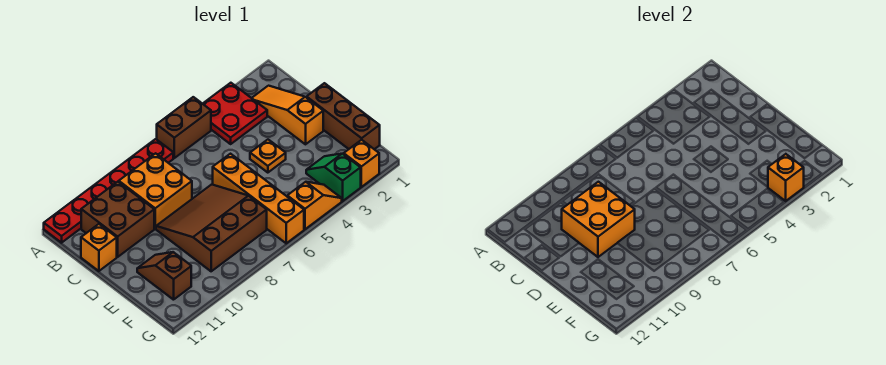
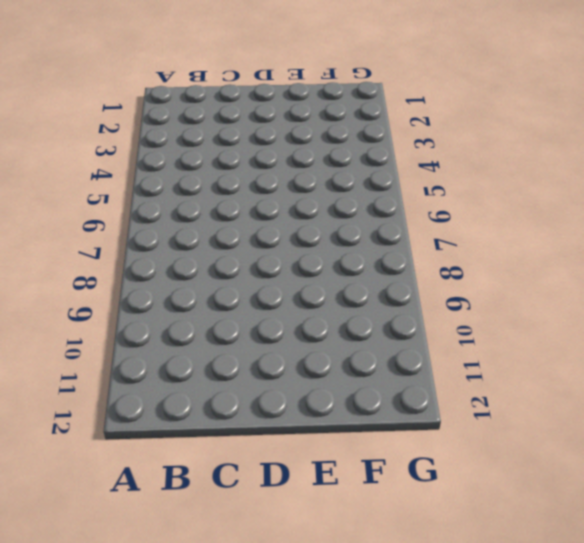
none -> red 2x2 plate [203,83,267,144]
none -> brown 1x2 brick [157,97,211,158]
none -> red 1x6 plate [44,139,173,243]

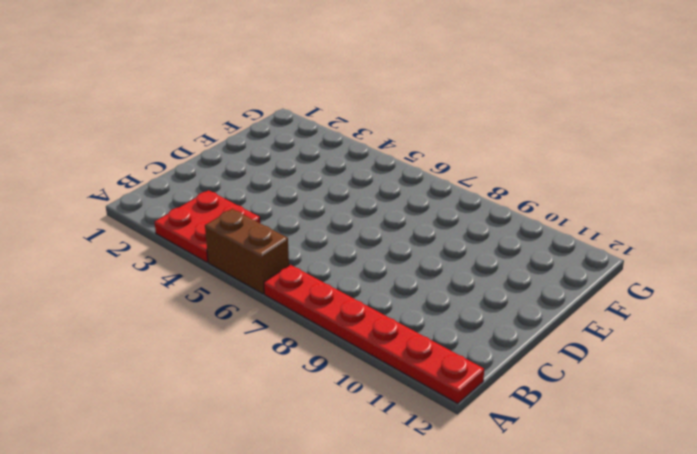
none -> orange 1x3 slope [252,86,323,144]
none -> orange 2x2 brick [119,153,192,229]
none -> brown 2x2 brick [81,182,154,257]

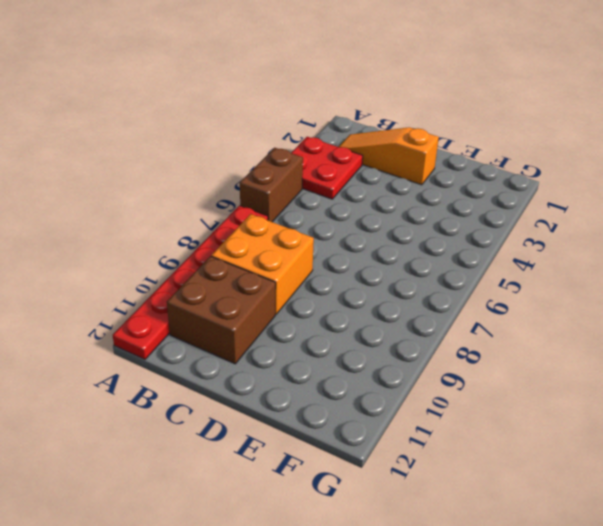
none -> orange 1x1 brick [81,224,117,271]
none -> brown 1x3 brick [307,83,380,149]
none -> orange 1x1 plate [250,140,286,173]

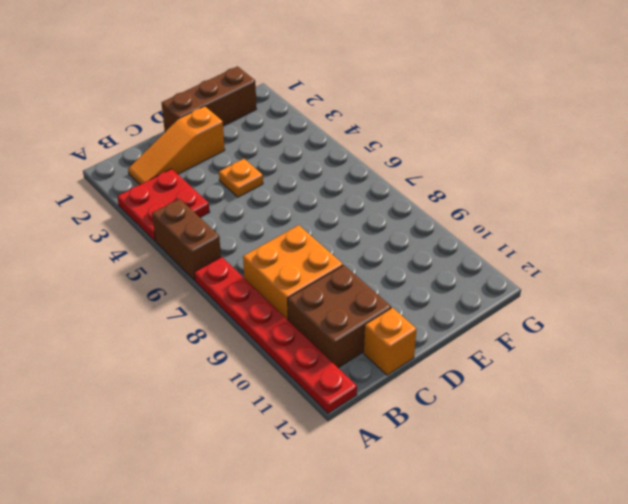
none -> orange 1x4 brick [213,154,304,243]
none -> brown 3x3 slope [156,184,267,271]
none -> brown 1x2 slope [137,252,191,300]

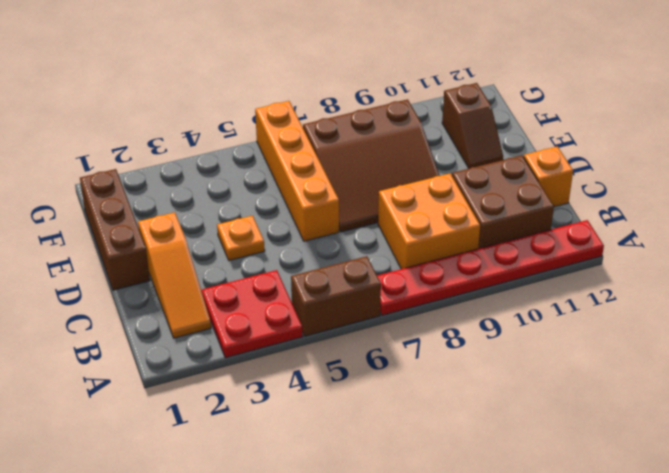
none -> green 1x2 slope [306,154,361,201]
none -> orange 1x1 brick [344,140,379,187]
none -> orange 1x2 slope [287,182,342,229]

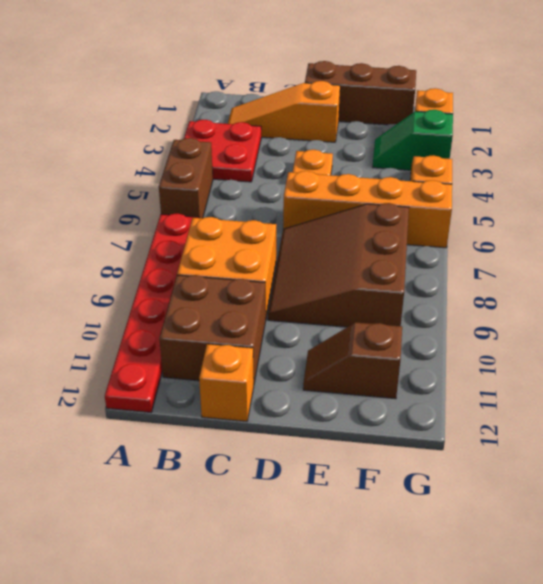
none -> orange 2x2 brick [562,182,635,257]
none -> orange 1x1 brick [768,154,804,201]

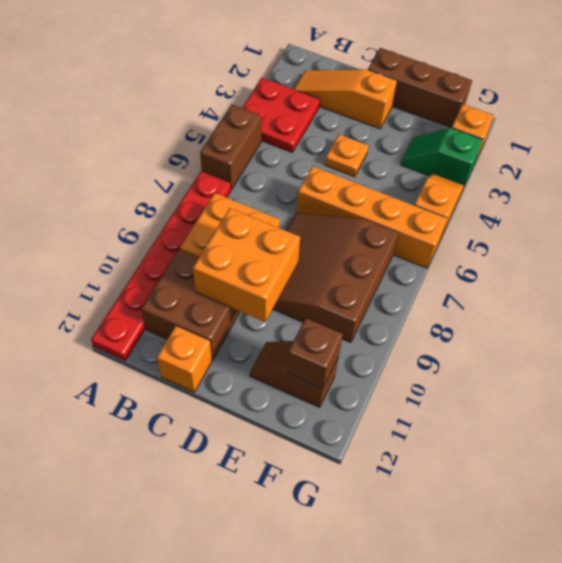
brown 1x1 brick [287,318,343,389] -> none
none -> orange 1x1 brick [768,154,804,201]

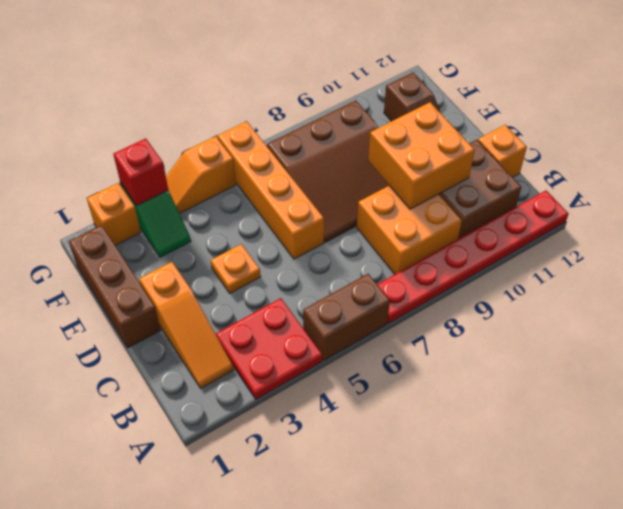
red 1x1 brick [113,138,168,206] -> orange 1x1 brick [768,154,804,201]

